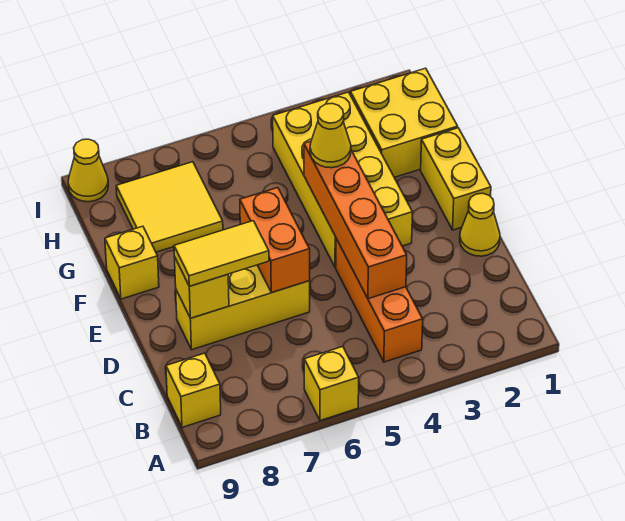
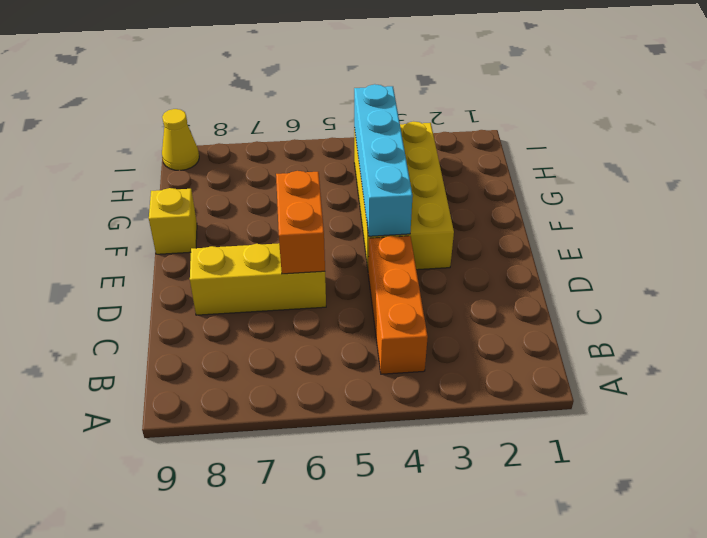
cyan 1x4 brick [354,84,413,236] -> orange 1x4 brick [304,141,407,299]
none -> yellow 1x1 brick [304,347,359,421]
none -> yellow 1x1 brick [166,353,221,427]
none -> yellow 1x1 cone [460,193,500,256]

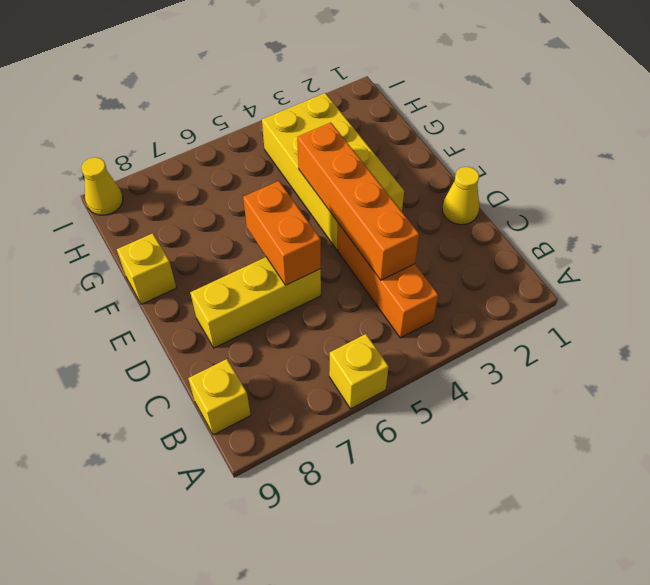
none -> yellow 1x2 brick [421,128,491,230]
none -> yellow 2x2 brick [350,68,458,177]
none -> yellow 2x2 tile [116,162,223,252]

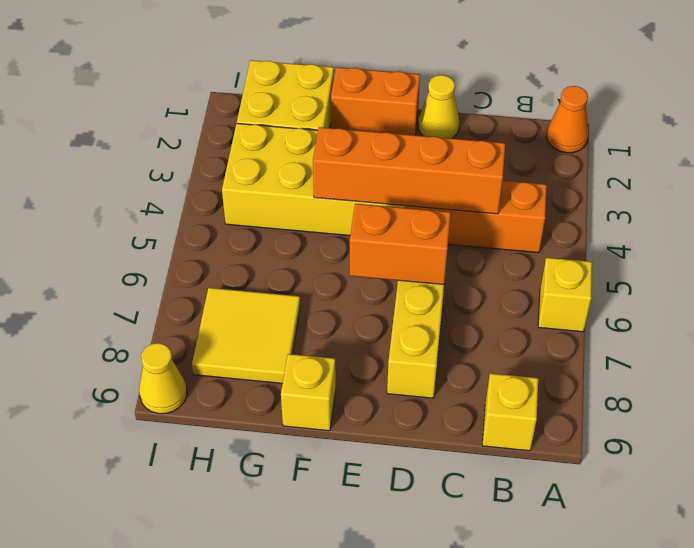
orange 1x1 cone [547,86,589,153] -> none
orange 1x2 brick [331,67,420,135] -> yellow 1x2 brick [421,128,491,230]
none -> yellow 1x1 brick [174,257,229,318]
none -> yellow 1x2 tile [174,221,269,286]
none -> yellow 1x1 cone [310,103,351,168]

